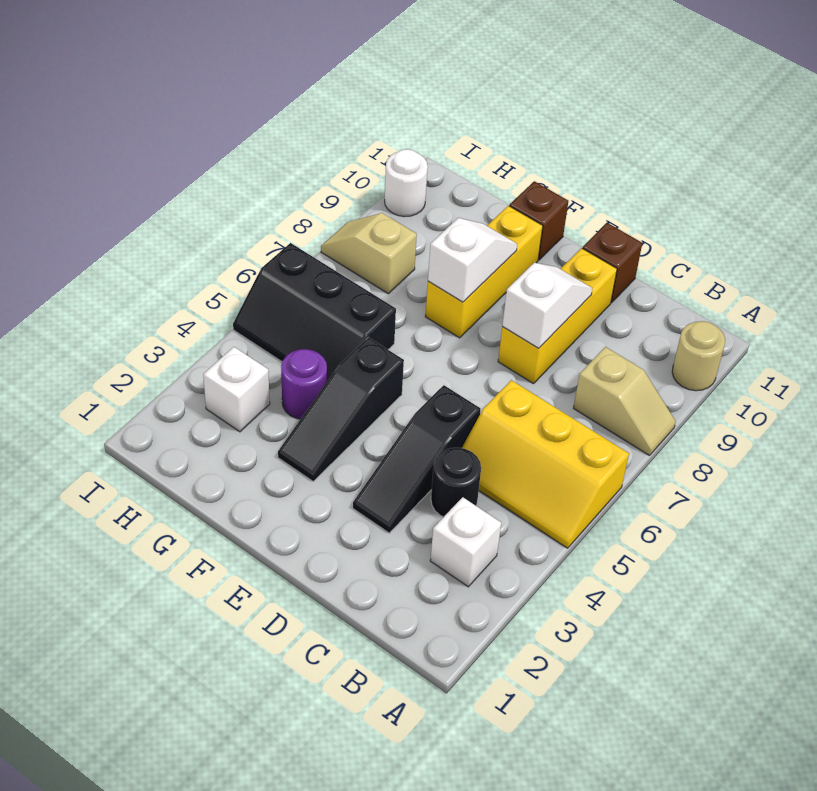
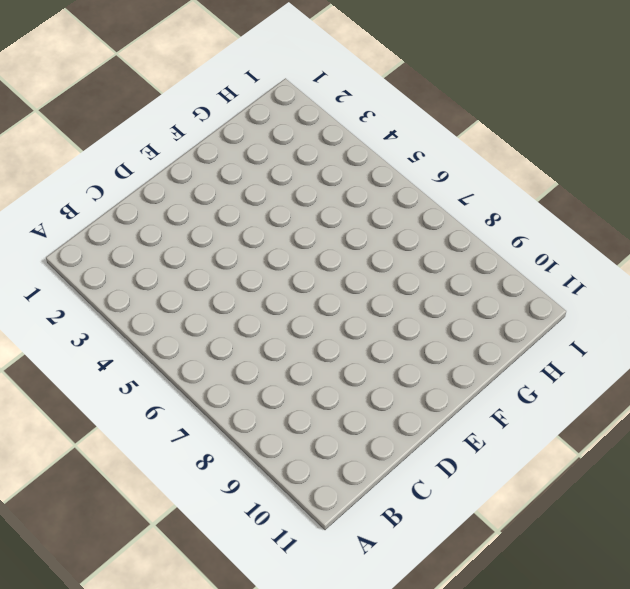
none -> yellow 2x3 slope [462,380,629,548]
none -> tan 1x2 slope [574,347,676,455]
none -> tan 1x1 round brick [672,321,725,391]

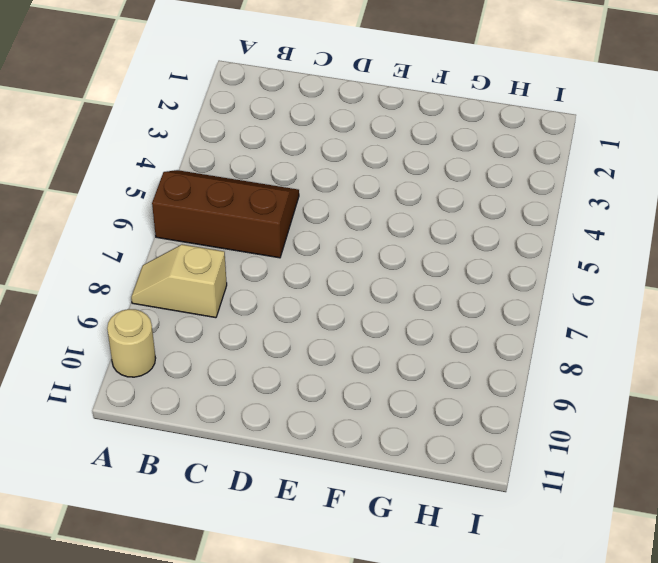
brown 2x3 slope [152,170,299,258] -> yellow 2x3 slope [462,380,629,548]
none -> white 1x1 brick [430,497,501,587]
none -> black 1x1 round brick [431,448,481,517]
none -> black 1x3 slope [353,385,480,533]

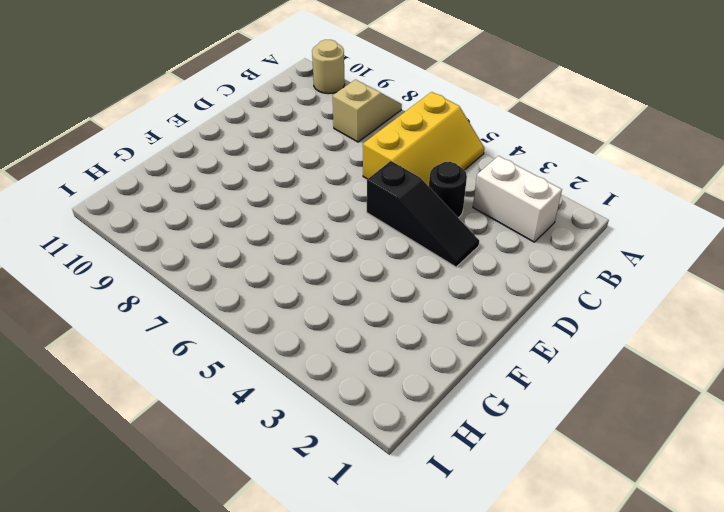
white 1x2 brick [473,156,562,242] -> white 1x1 brick [430,497,501,587]
none -> yellow 1x3 brick [498,248,617,384]
none -> brown 1x1 brick [582,223,642,303]
none -> black 1x3 slope [278,337,404,481]

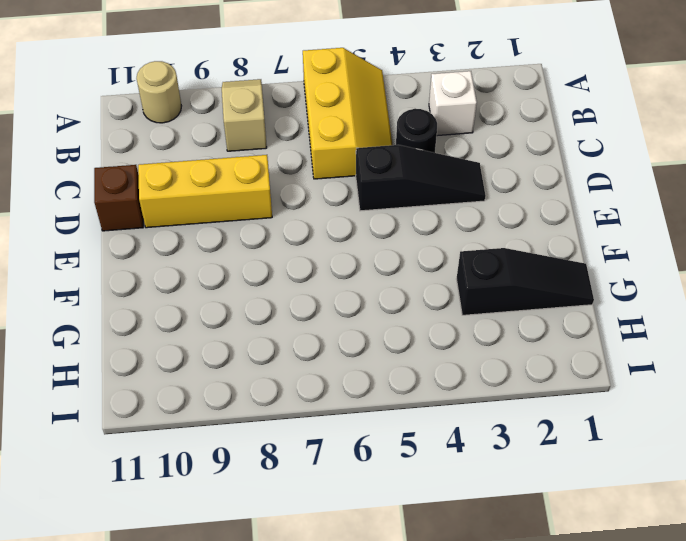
black 1x3 slope [456,248,594,315] -> black 1x3 slope moved to [278,337,404,481]
none -> yellow 1x3 brick [425,206,543,338]
none -> brown 1x1 brick [509,181,568,260]
none -> purple 1x1 round brick [281,349,327,419]

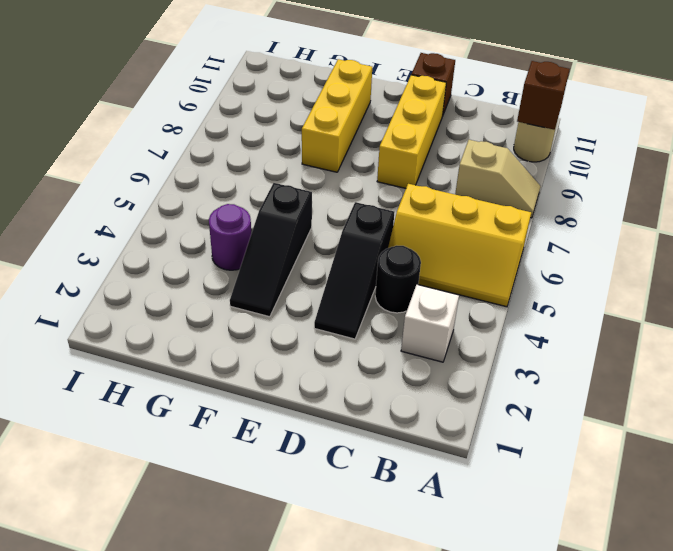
brown 1x1 brick [517,61,570,130] -> brown 1x1 brick moved to [509,181,568,260]
none -> black 2x3 slope [233,243,396,381]
none -> white 1x1 brick [203,347,270,432]
none -> tan 1x2 slope [321,213,417,294]

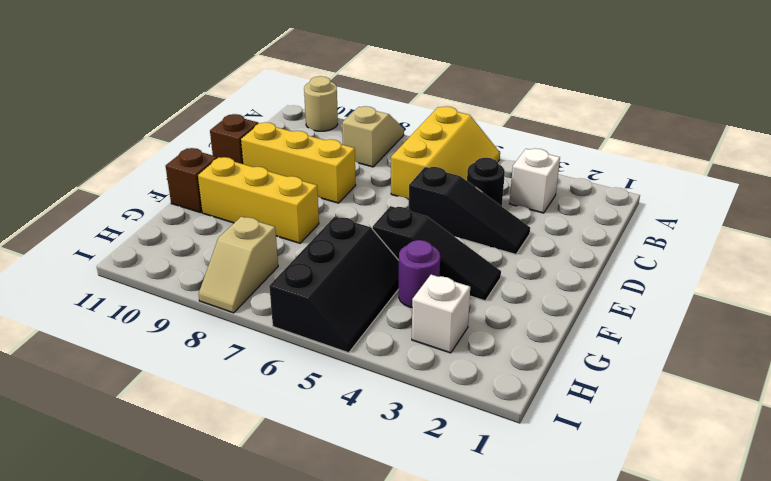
none -> white 1x1 round brick [385,149,428,217]
none -> white 1x2 slope [502,263,592,348]
none -> white 1x2 slope [428,218,517,302]

